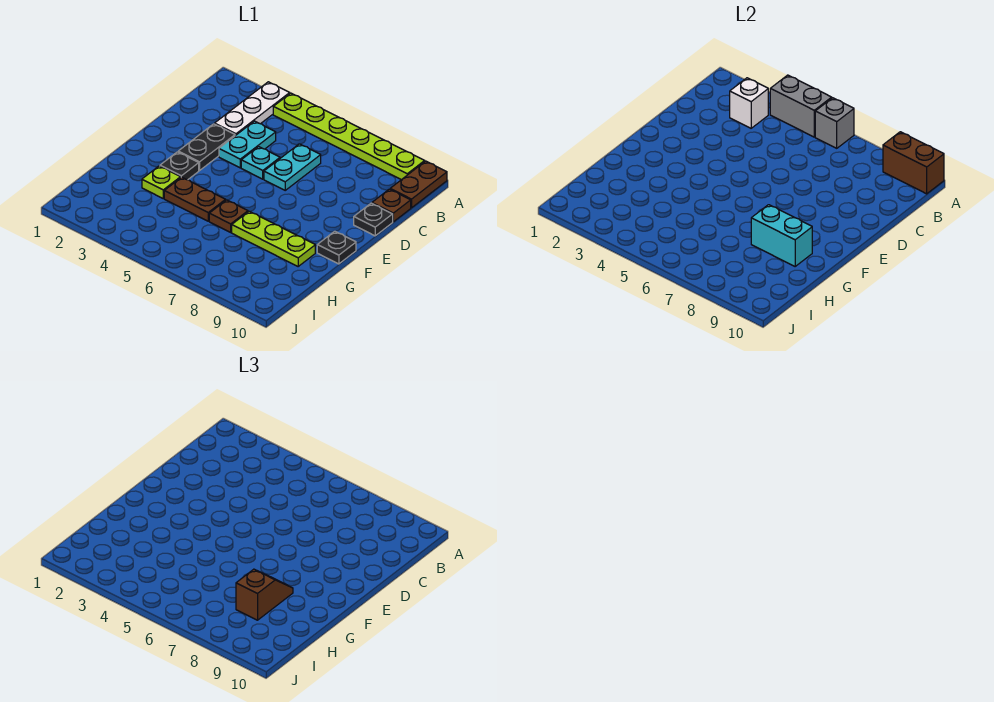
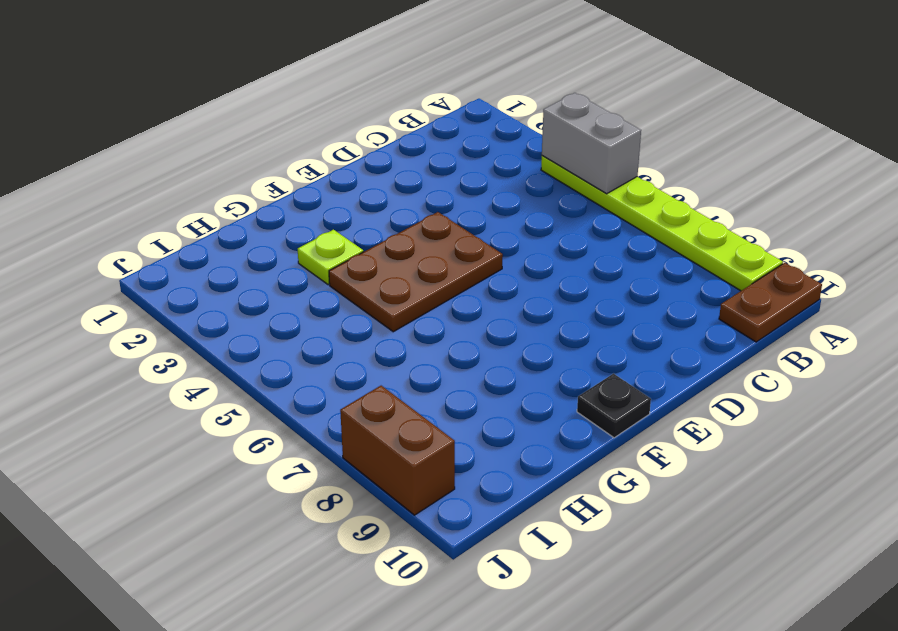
brown 2x3 plate [329,212,503,332] -> brown 1x2 plate [164,177,226,221]
brown 1x2 brick [340,386,455,515] -> brown 1x2 brick moved to [883,132,944,194]
none -> white 1x3 plate [215,82,290,136]
none -> cyan 1x2 plate [219,121,276,168]
none -> cyan 1x2 plate [264,144,321,190]

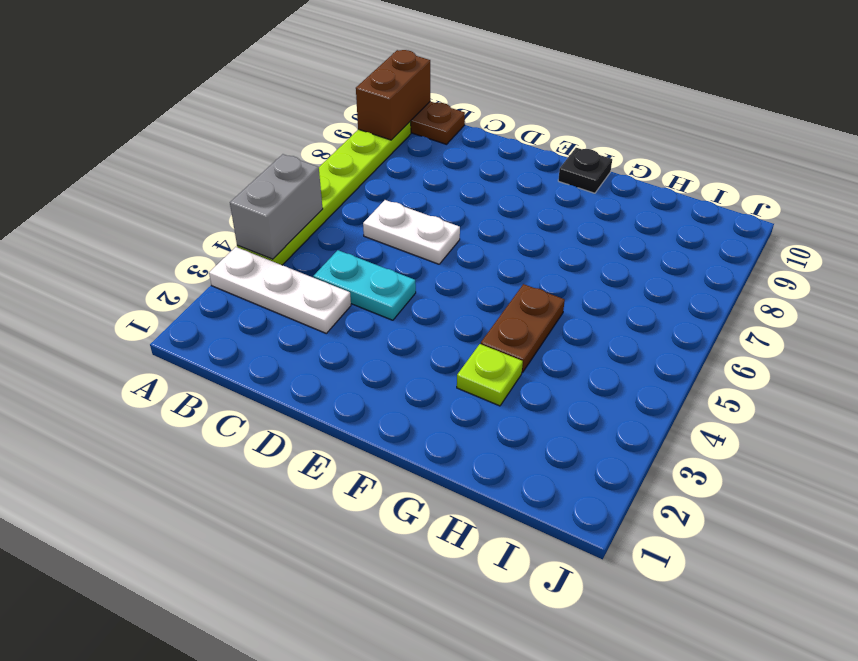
white 1x2 plate [363,200,460,264] -> cyan 1x2 plate [264,144,321,190]
none -> brown 1x1 plate [372,189,411,222]
none -> black 1x2 plate [178,124,235,170]
none -> cyan 1x1 plate [241,147,280,179]

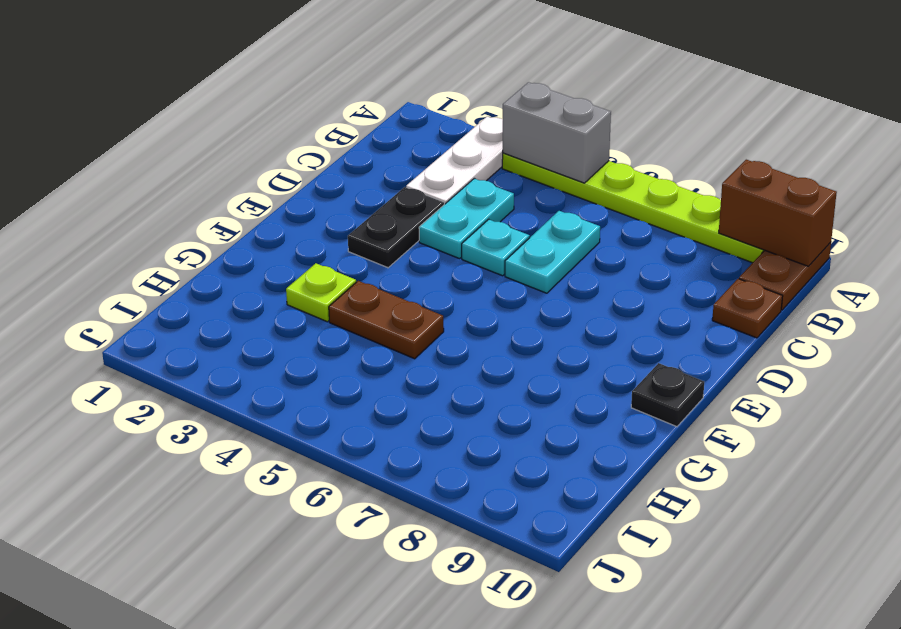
none -> black 1x1 plate [354,203,393,236]
none -> black 1x1 plate [160,152,199,180]
none -> brown 1x1 plate [209,200,248,232]

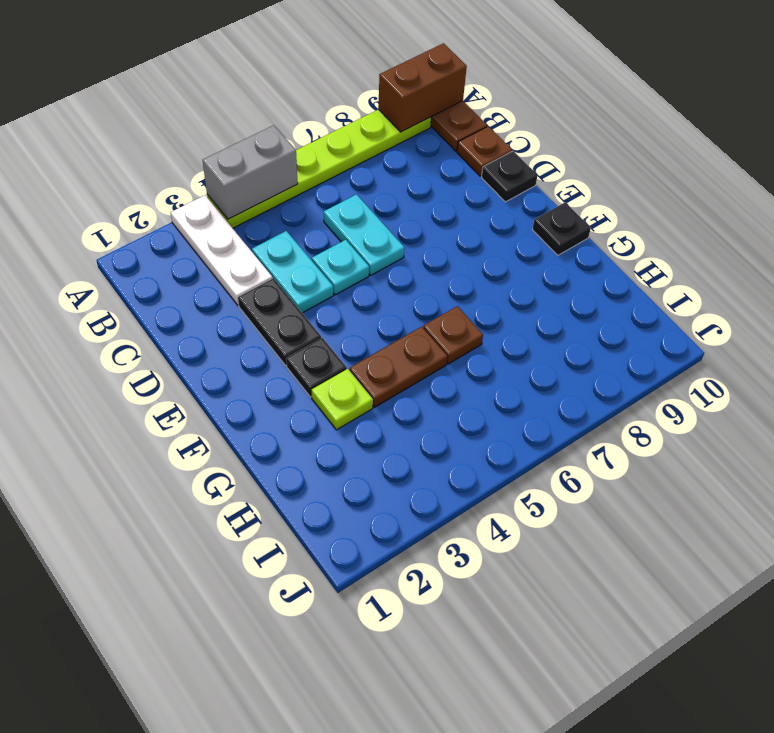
none -> lime 1x3 plate [232,211,315,266]
none -> grey 1x1 brick [815,98,854,148]
none -> white 1x1 brick [730,78,768,128]

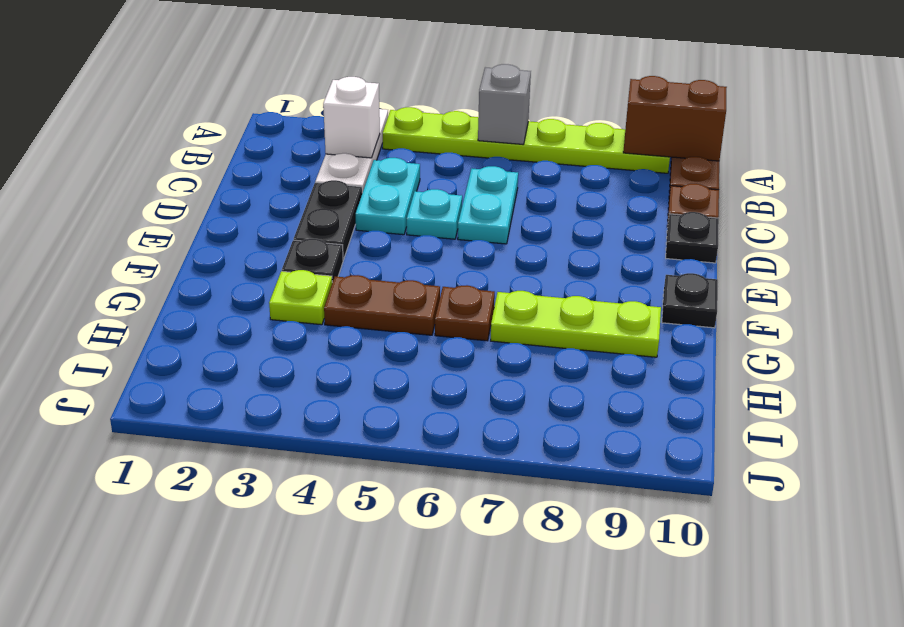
none -> grey 1x2 brick [770,75,832,137]
none -> cyan 1x2 brick [751,205,812,266]
none -> brown 1x2 slope [236,569,293,620]

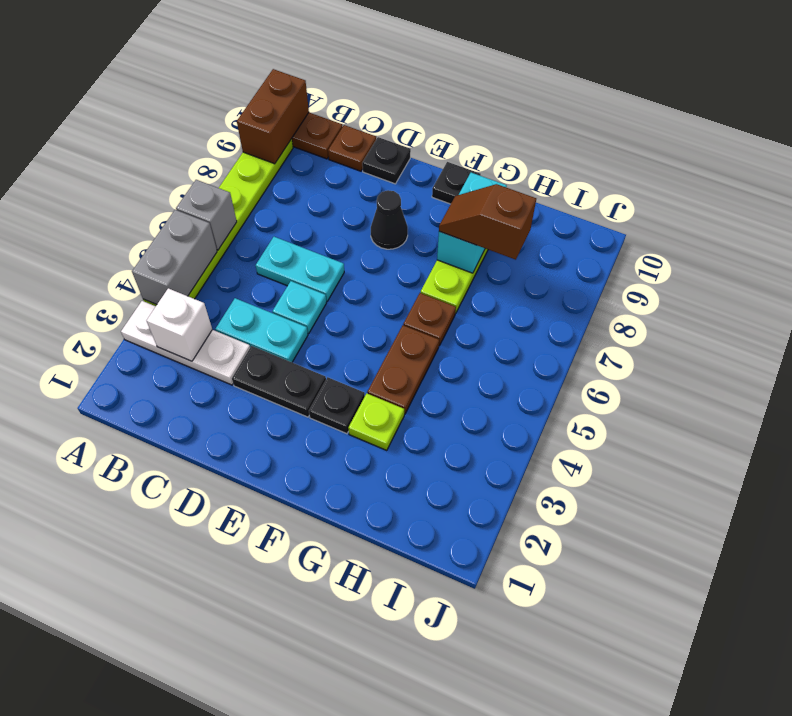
black 1x1 cone [371,190,408,249] -> none

